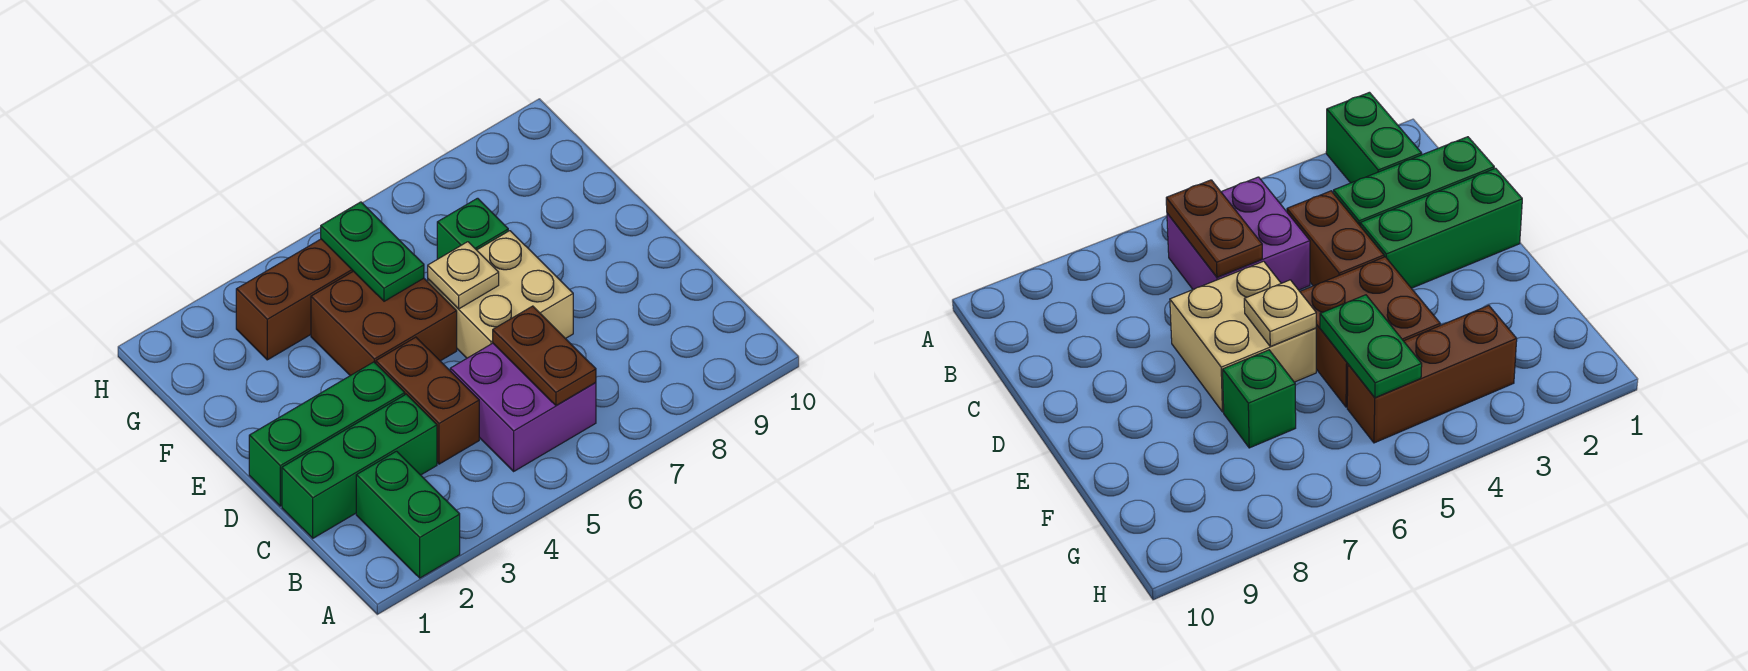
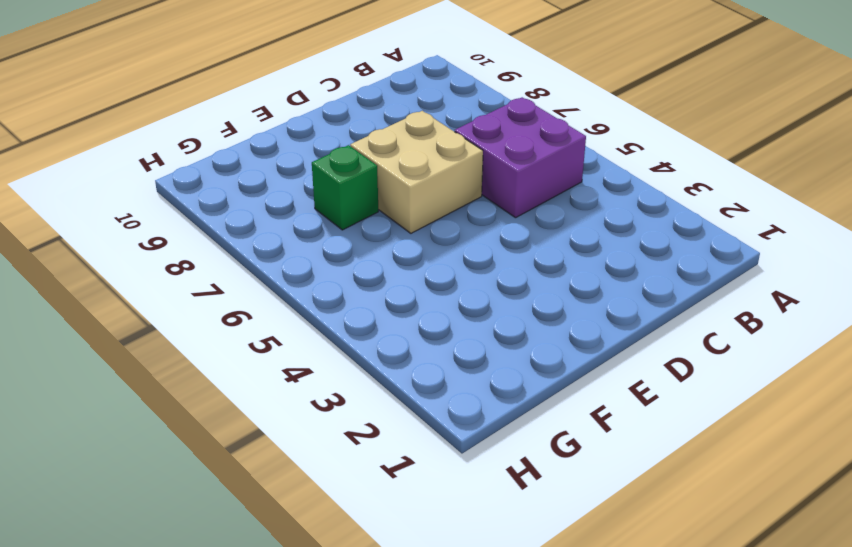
none -> green 1x2 brick [356,451,460,578]
none -> green 1x3 brick [282,394,437,538]
none -> brown 1x2 brick [376,337,479,464]

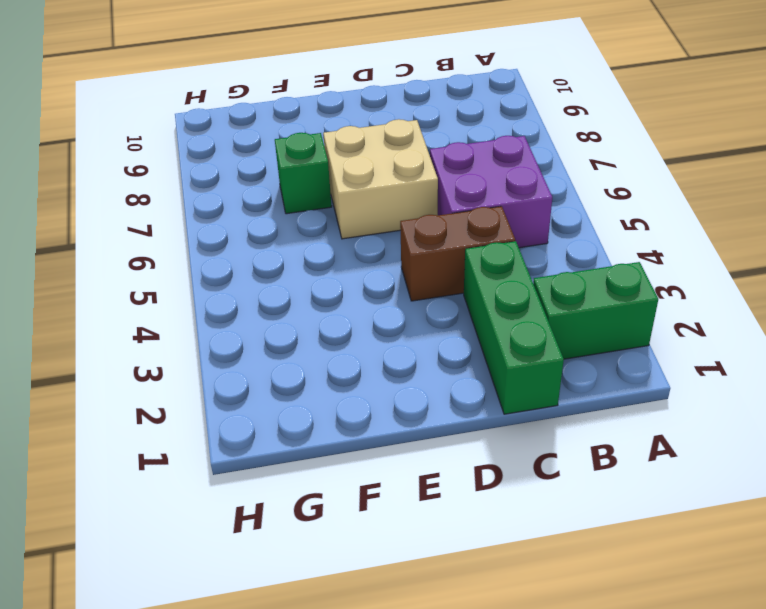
none -> green 1x3 brick [249,362,405,506]
none -> brown 2x2 brick [311,271,457,376]
none -> brown 1x3 brick [236,239,353,360]

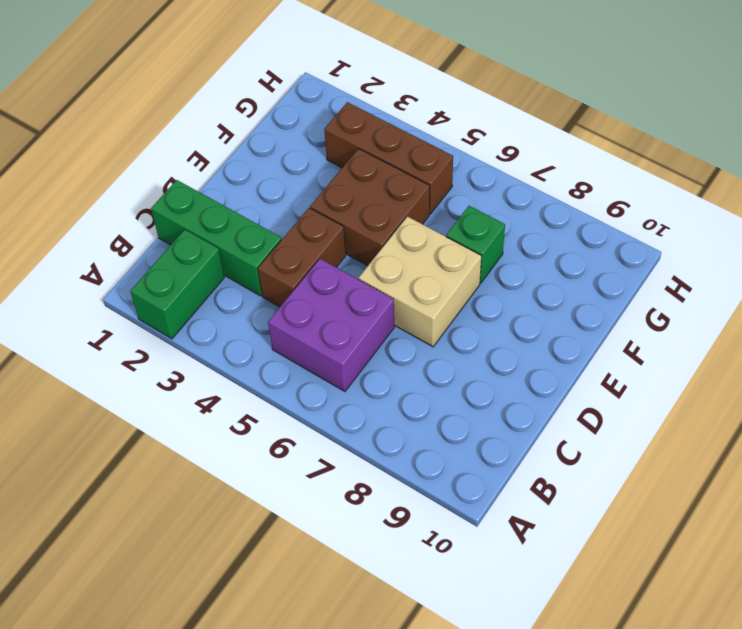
none -> green 1x3 brick [249,362,405,506]
none -> brown 1x2 plate [493,306,596,405]
none -> tan 1x1 plate [428,242,499,309]

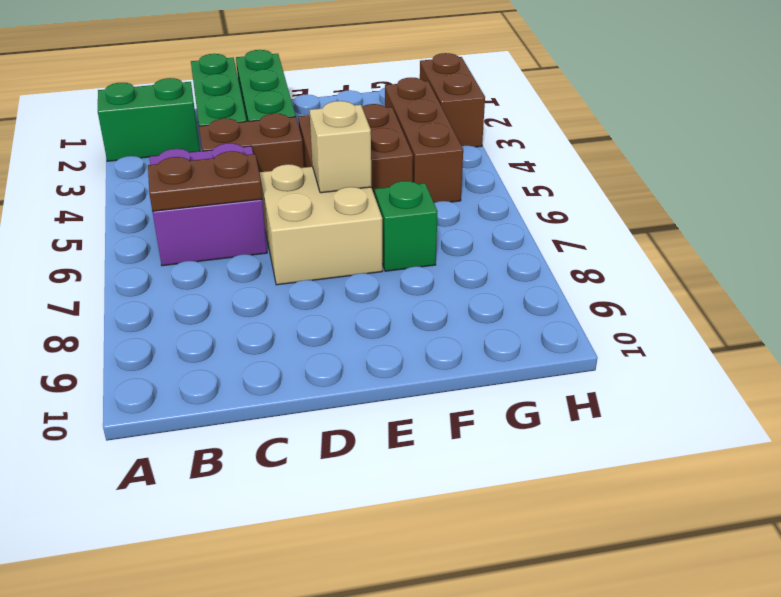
tan 1x1 brick [310,101,372,193] -> tan 1x1 plate [428,242,499,309]
brown 1x2 brick [420,53,485,147] -> none
none -> green 1x2 plate [321,202,424,301]

